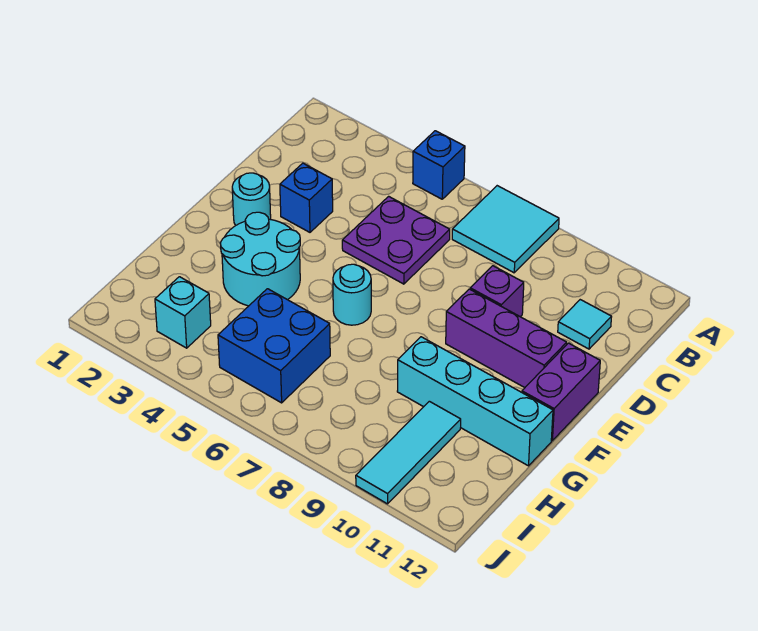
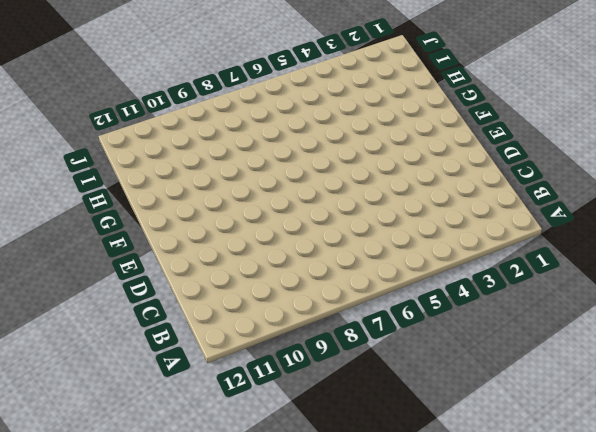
none -> blue 1x1 brick [413,131,465,199]
none -> cyan 2x2 tile [452,186,559,273]
none -> purple 2x2 plate [342,196,450,284]

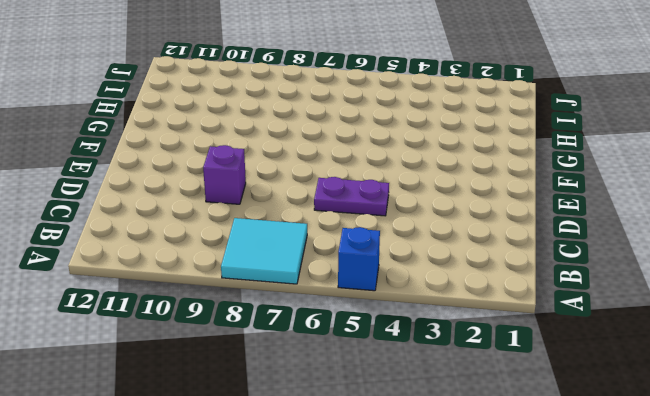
purple 1x2 plate [314,177,389,216] -> purple 2x2 plate [342,196,450,284]
none -> cyan 1x1 tile [558,300,611,349]
none -> blue 1x1 brick [280,163,333,232]
none -> cyan 1x1 round brick [232,173,271,225]

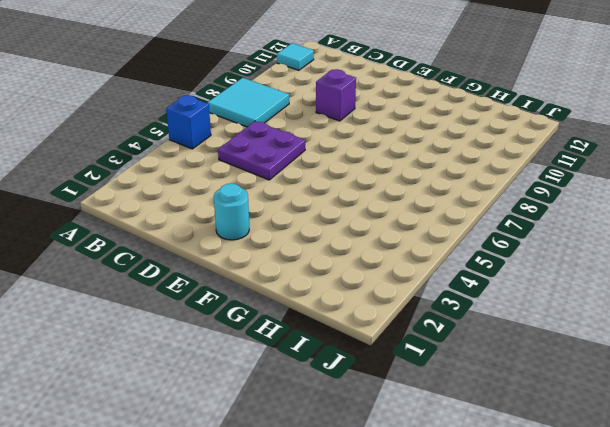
cyan 1x1 tile [277,43,314,70] -> cyan 1x1 tile moved to [558,300,611,349]
none -> blue 1x1 brick [280,163,333,232]
none -> purple 1x3 brick [446,289,567,388]
none -> purple 1x2 brick [522,343,600,441]

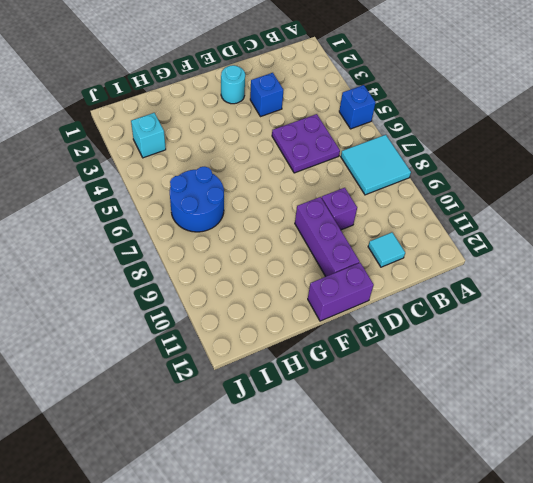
blue 2x2 round brick [170,167,224,232] -> blue 2x2 brick [218,289,330,403]
none -> cyan 2x2 round brick [220,212,300,306]
none -> cyan 1x1 round brick [333,264,371,325]
none -> cyan 1x4 brick [397,337,553,466]

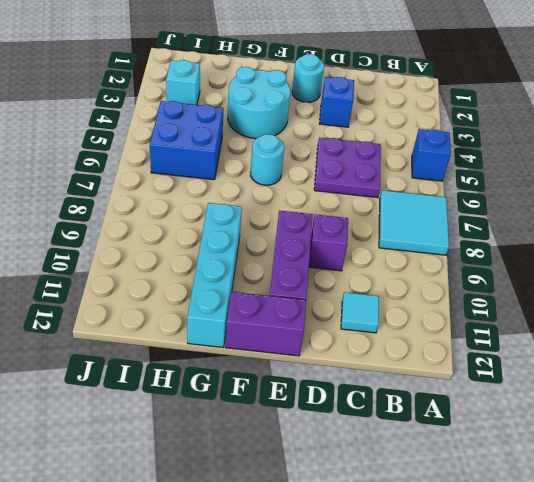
none -> cyan 1x3 tile [356,401,461,504]

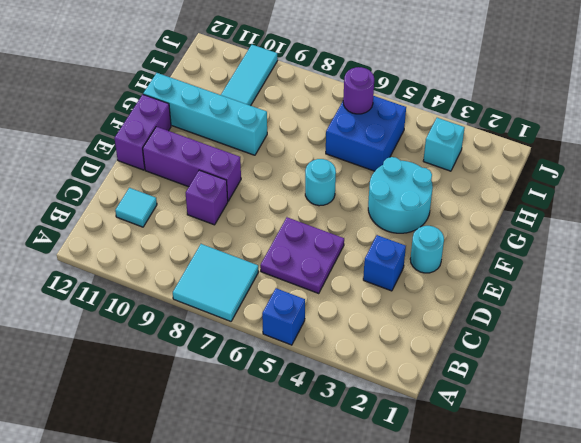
purple 1x1 round brick [343,67,374,114] -> none

